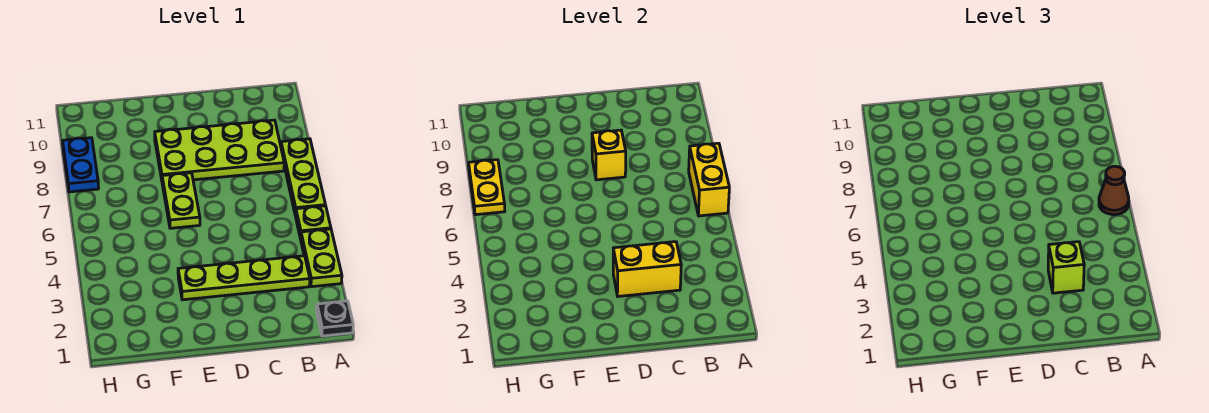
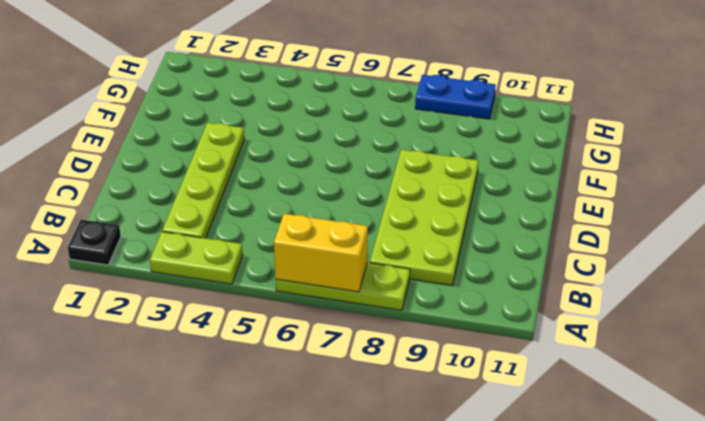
none -> lime 1x1 plate [296,206,331,239]
none -> lime 1x2 plate [162,173,200,228]
none -> yellow 1x2 brick [613,242,681,296]

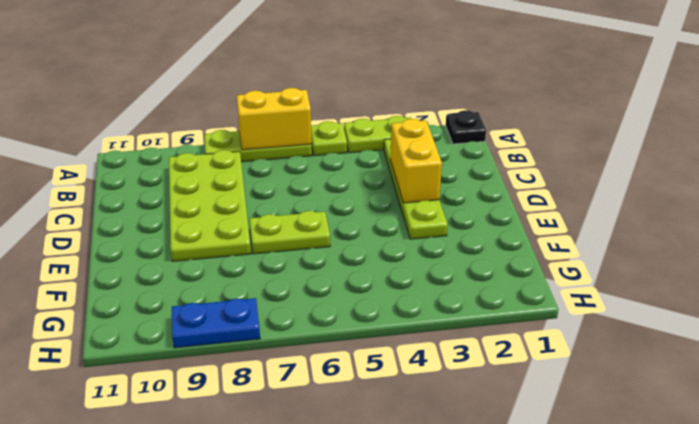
none -> yellow 1x1 brick [592,130,626,180]
none -> yellow 1x2 plate [469,160,505,215]
none -> brown 1x1 cone [1099,166,1129,215]

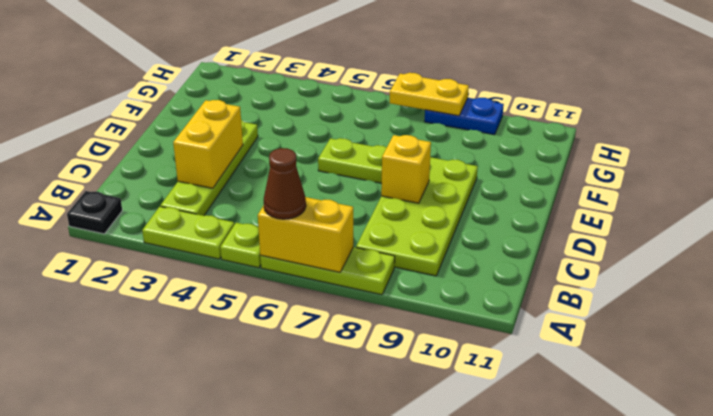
none -> lime 1x1 brick [1048,242,1084,293]

